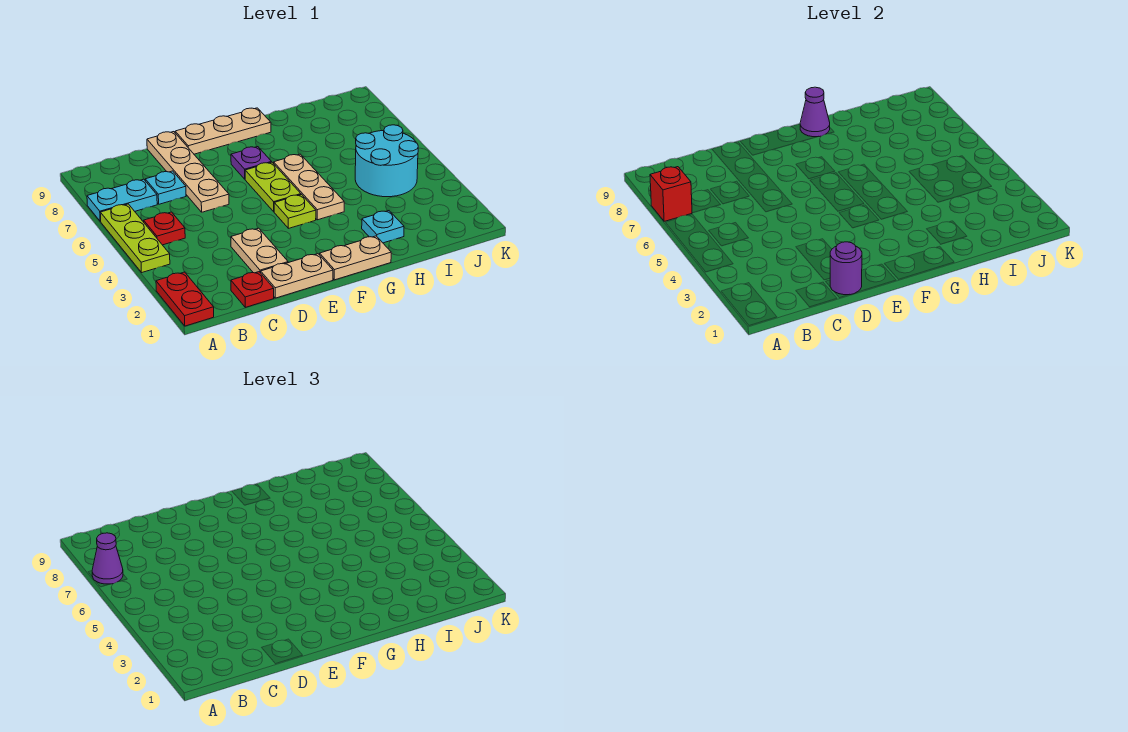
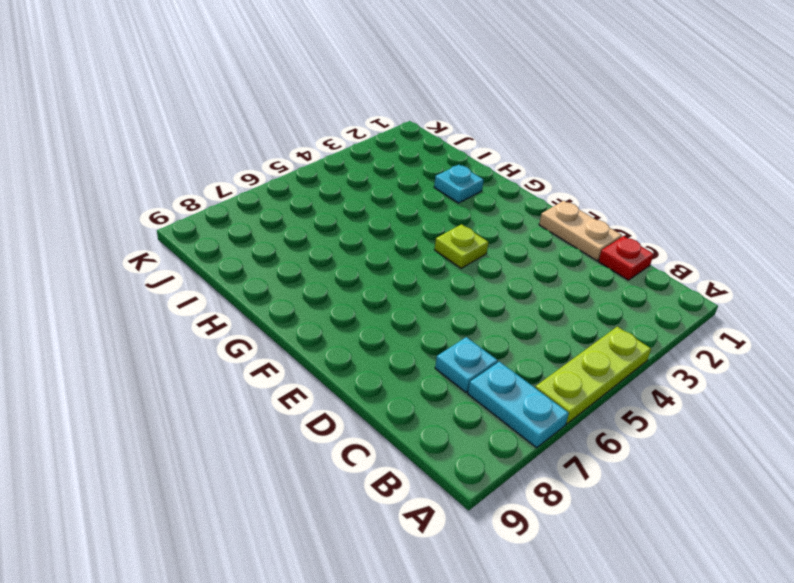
none -> red 1x2 plate [156,272,214,326]
none -> red 1x1 plate [144,212,185,245]
none -> tan 1x2 plate [231,228,288,273]

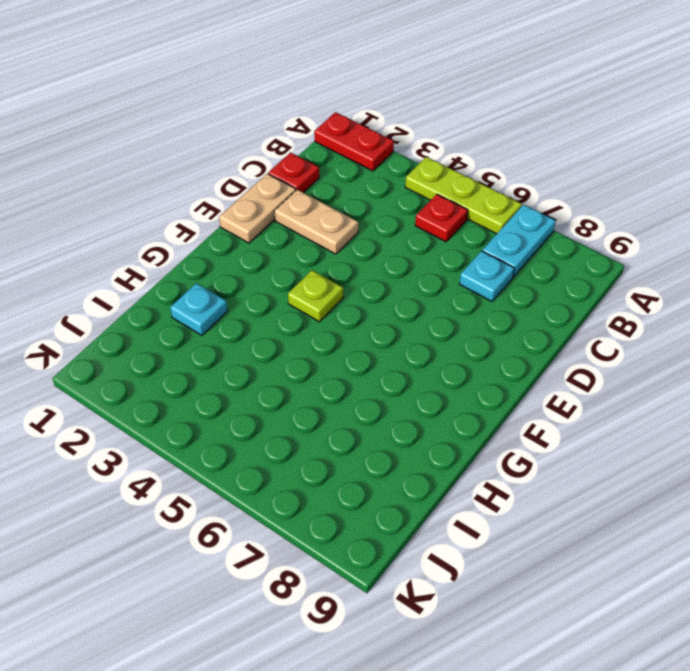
none -> tan 1x4 plate [147,132,229,212]
none -> tan 1x3 plate [175,108,271,154]
none -> tan 1x2 plate [320,236,391,280]

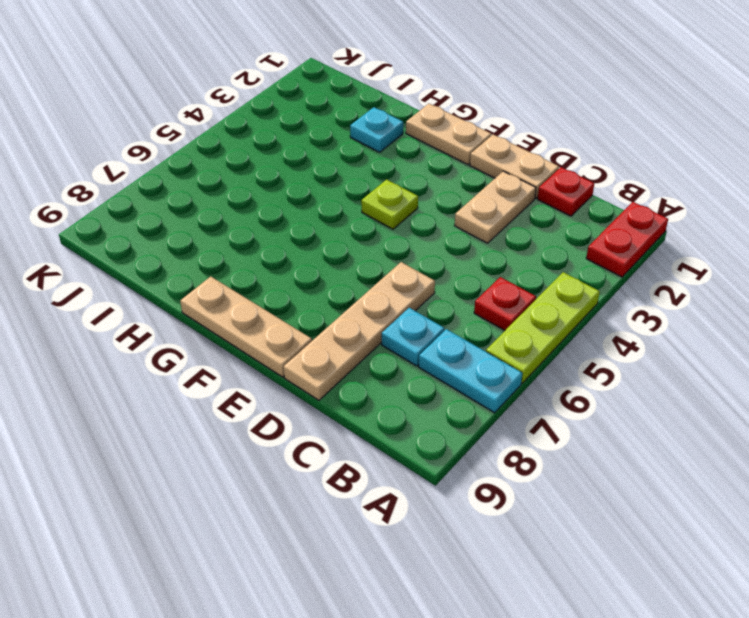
none -> lime 1x2 plate [245,162,301,212]
none -> purple 1x1 plate [231,147,271,179]
none -> tan 1x3 plate [274,154,344,220]

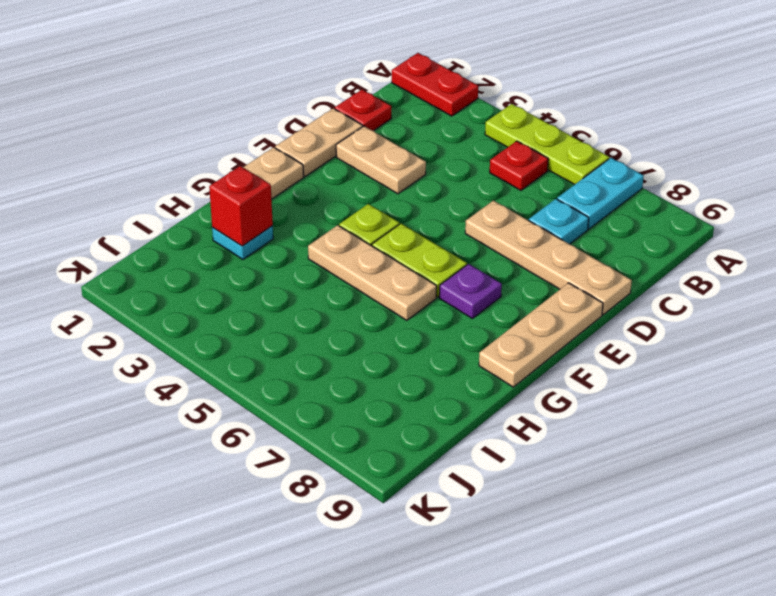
red 1x1 brick [209,166,273,246] -> red 1x1 brick moved to [650,167,692,221]
none -> cyan 2x2 round brick [355,125,418,197]
none -> purple 1x1 round brick [830,242,862,295]
none -> purple 1x1 cone [800,87,830,137]

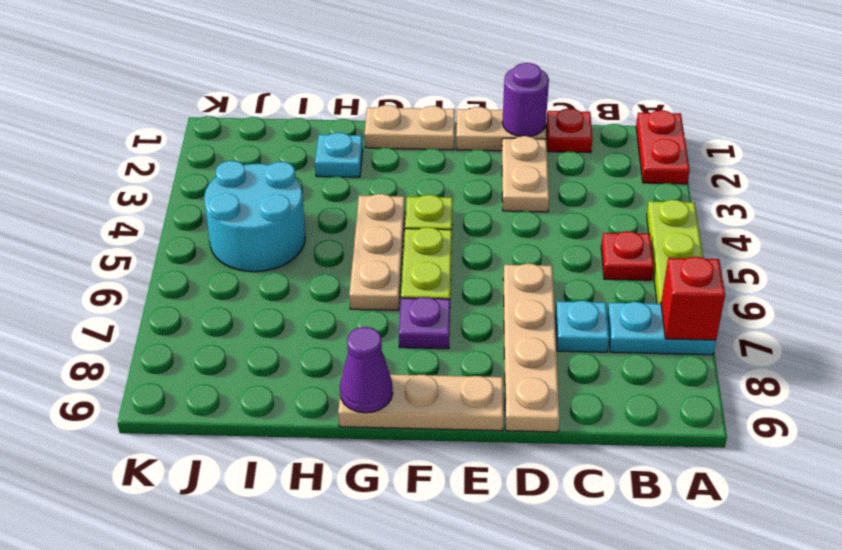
none -> purple 1x1 cone [92,533,123,584]

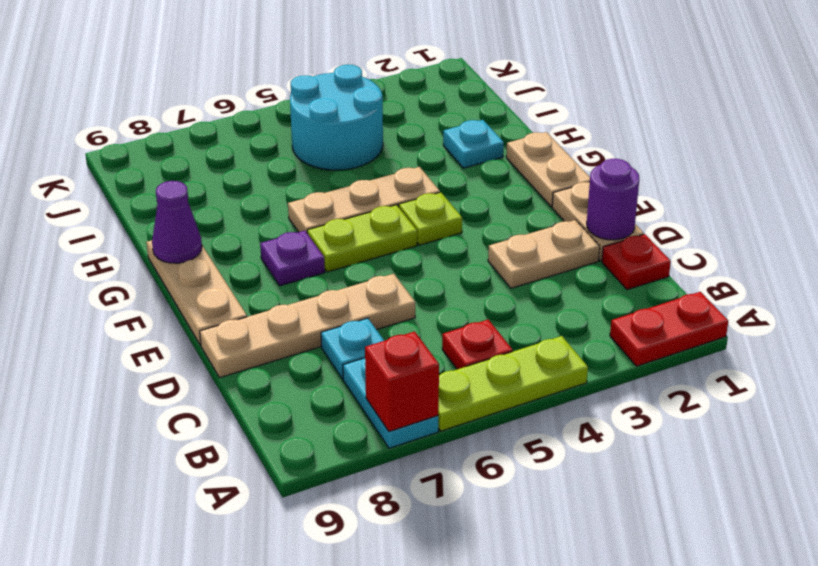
none -> purple 1x1 cone [92,533,123,584]

